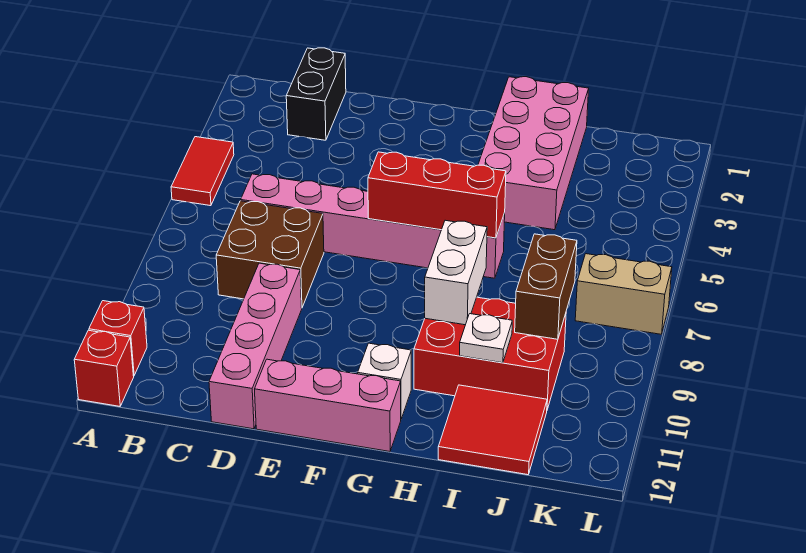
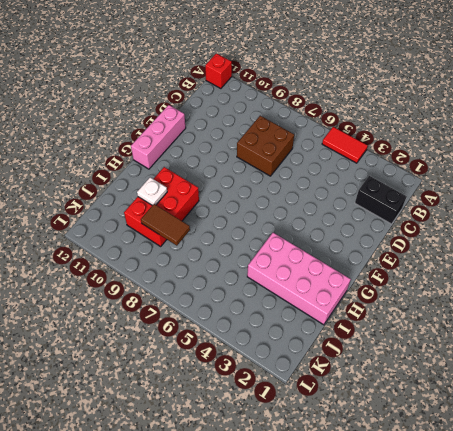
brown 1x2 tile [141,204,190,246] -> brown 1x2 brick [515,234,577,339]
none -> red 1x1 brick [89,301,147,376]
none -> pink 1x6 brick [241,174,505,278]
none -> pink 1x4 brick [209,263,302,429]

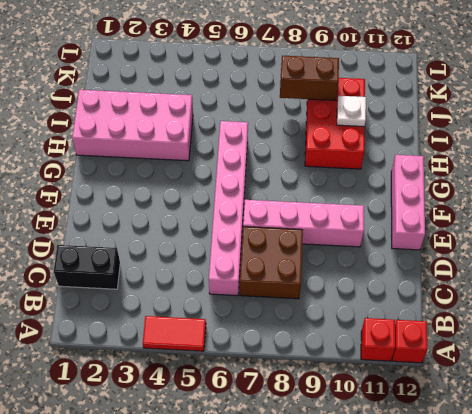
pink 1x4 brick [243,200,364,247] -> pink 1x4 brick moved to [209,263,302,429]
none -> white 1x1 brick [358,343,411,419]
none -> red 2x2 tile [438,385,547,475]
none -> tan 1x2 brick [575,254,672,334]

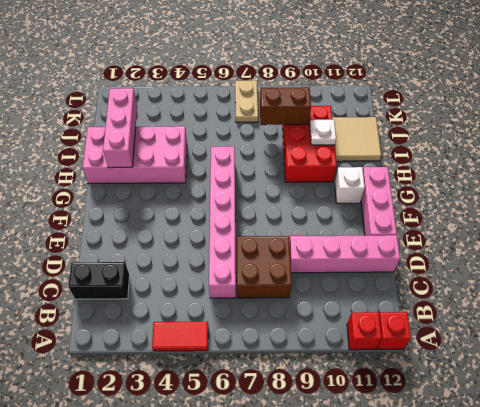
pink 1x3 brick [103,88,137,168] -> none
tan 2x2 tile [332,117,381,161] -> red 2x2 tile [438,385,547,475]
tan 1x2 plate [235,81,258,122] -> tan 1x2 brick [575,254,672,334]
none -> red 1x3 brick [368,152,506,238]
none -> white 1x2 brick [425,220,487,325]

